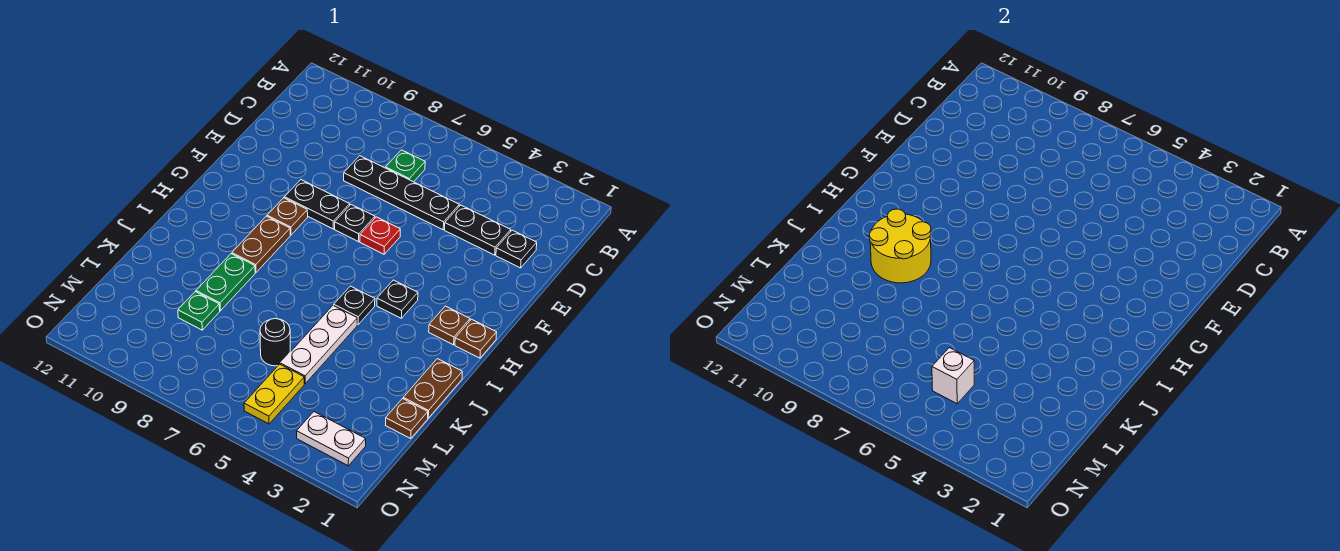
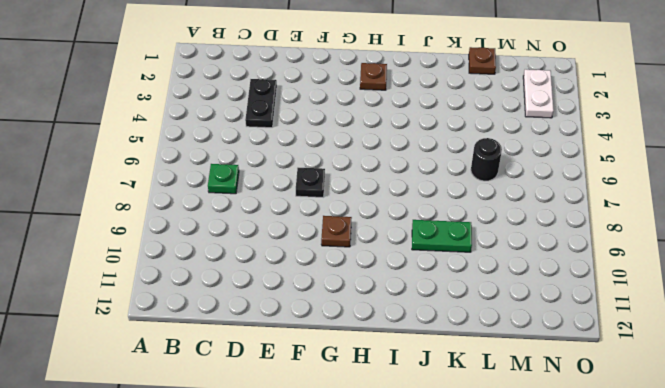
none -> black 1x1 plate [496,230,537,268]
none -> black 1x4 plate [344,156,459,230]
none -> red 1x1 plate [360,217,400,254]

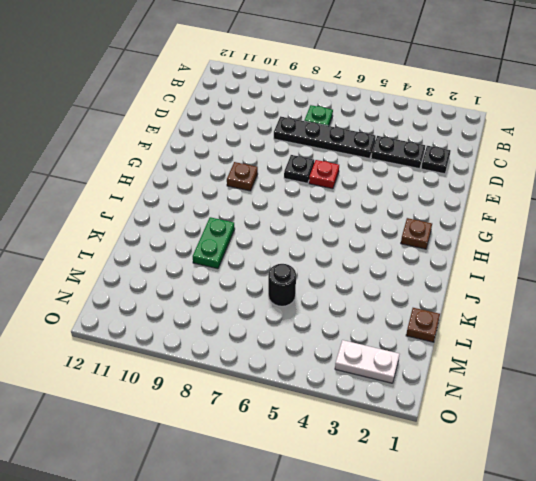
none -> black 1x2 plate [284,180,350,229]
none -> brown 1x1 plate [455,319,497,358]
none -> black 1x1 plate [377,280,418,318]

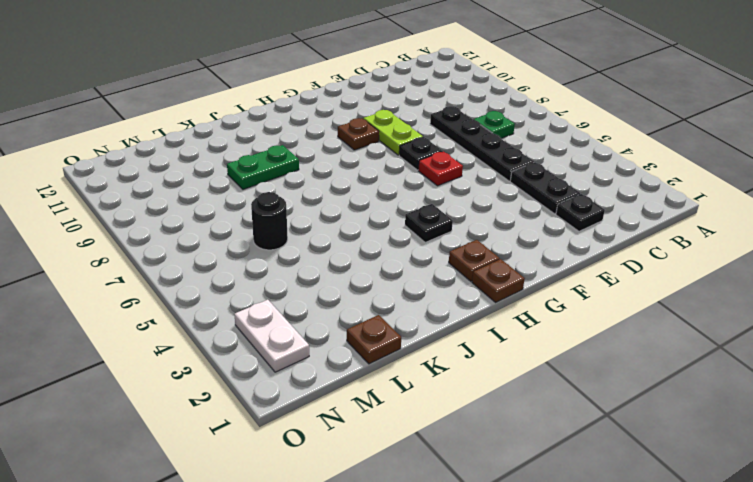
lime 1x2 plate [363,110,423,155] -> black 1x2 plate [284,180,350,229]
none -> brown 1x2 plate [232,216,290,272]
none -> black 1x1 plate [334,286,375,324]
none -> brown 1x2 plate [403,359,462,418]

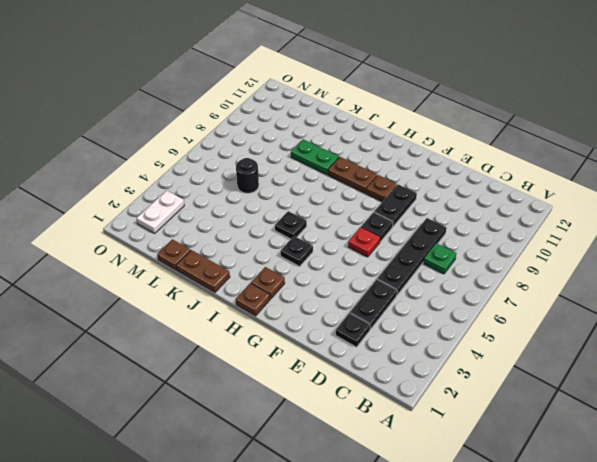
none -> white 1x3 plate [280,305,357,383]
none -> green 1x1 plate [178,292,220,330]
none -> yellow 1x2 plate [244,364,304,424]

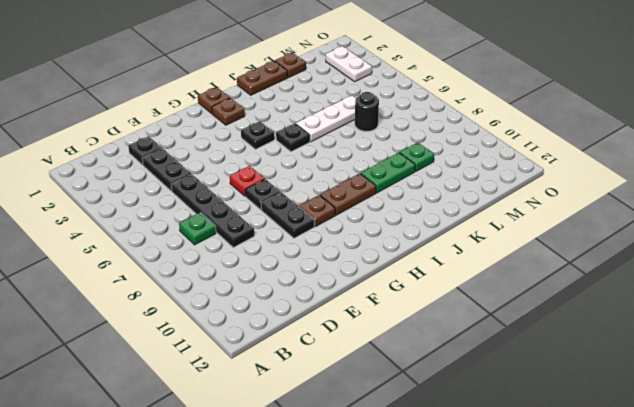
none -> yellow 1x2 plate [244,364,304,424]
none -> yellow 2x2 round brick [869,209,931,283]
none -> white 1x1 brick [932,348,974,404]

